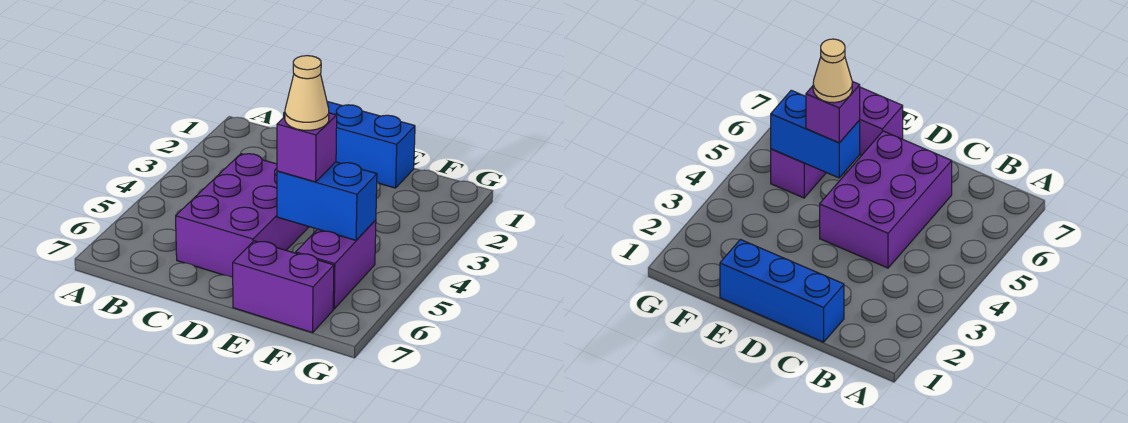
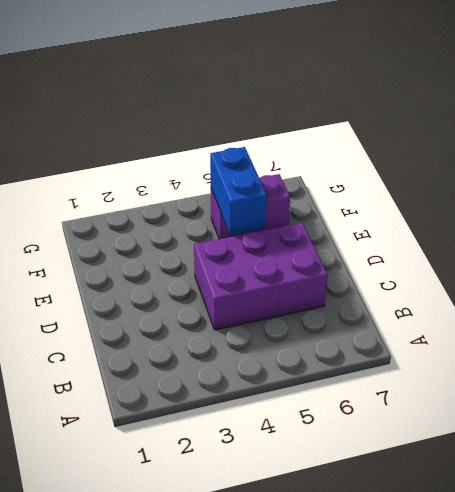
none -> blue 1x3 brick [284,102,415,188]
none -> purple 1x2 brick [233,241,334,333]

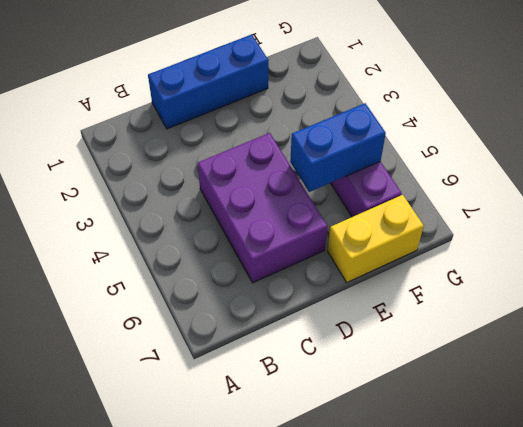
yellow 1x2 brick [328,195,424,282] -> purple 1x2 brick [233,241,334,333]
none -> purple 1x1 brick [277,113,337,182]
none -> tan 1x1 cone [285,56,329,130]

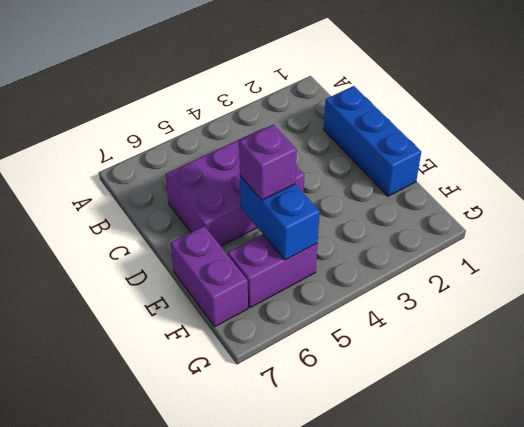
none -> tan 1x1 cone [285,56,329,130]

